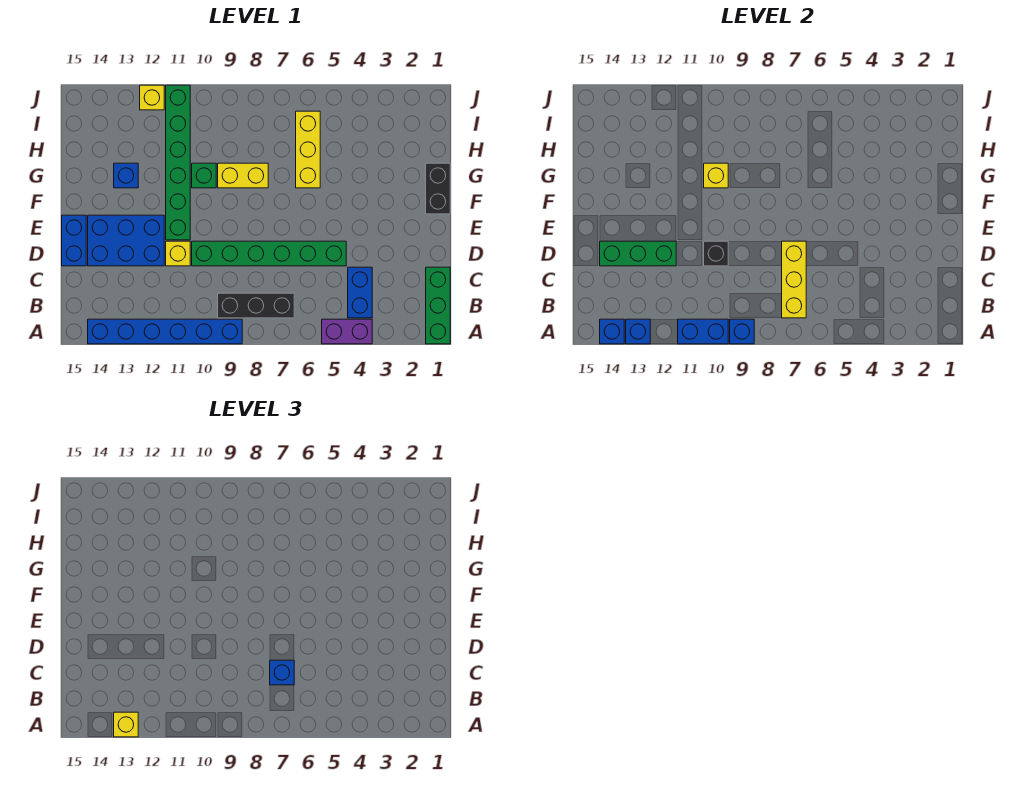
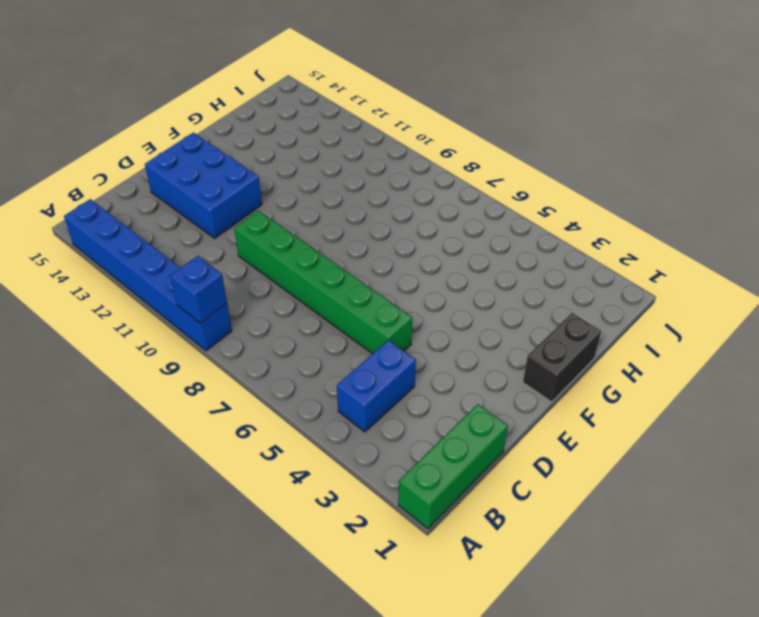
none -> purple 1x2 brick [322,319,372,344]
none -> black 1x3 brick [218,293,294,318]
none -> yellow 1x1 brick [166,241,190,266]

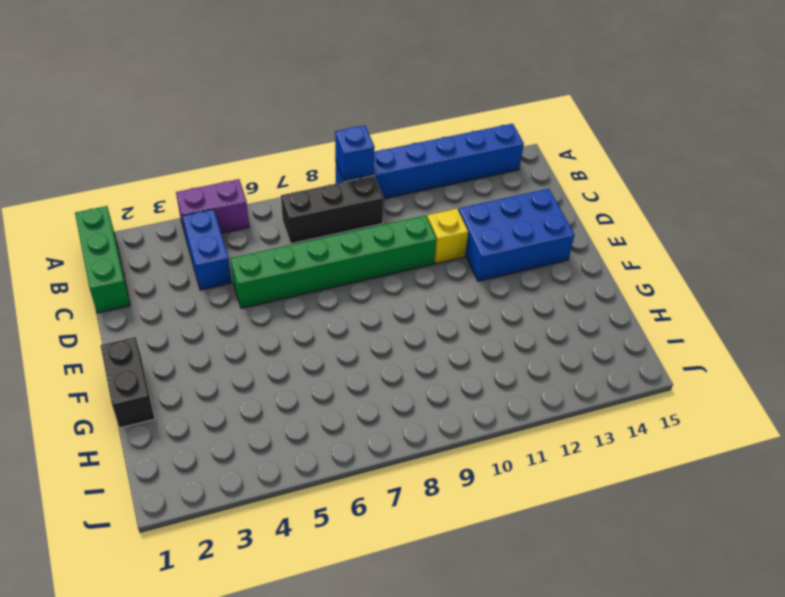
none -> blue 1x2 brick [62,215,86,266]
none -> green 1x6 brick [166,85,190,240]
none -> yellow 1x3 brick [296,111,320,188]

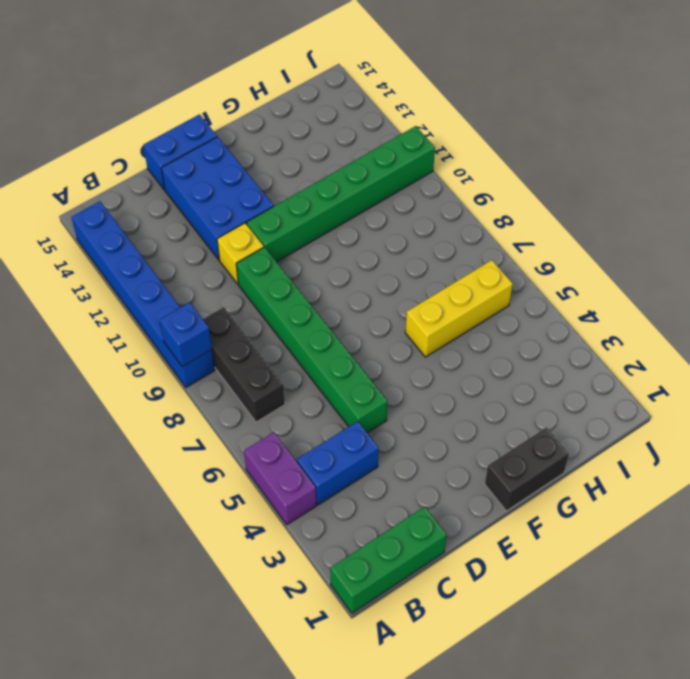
none -> yellow 1x2 brick [218,163,268,188]
none -> green 1x1 brick [192,163,216,188]
none -> blue 1x1 brick [114,163,138,188]

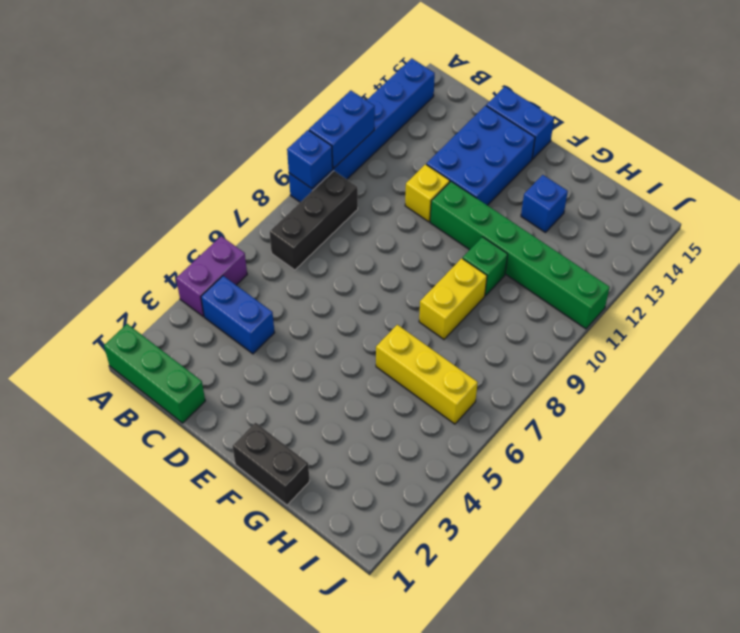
none -> green 1x6 brick [192,241,346,266]
none -> yellow 1x1 brick [140,85,164,110]
none -> blue 1x1 brick [626,319,650,344]

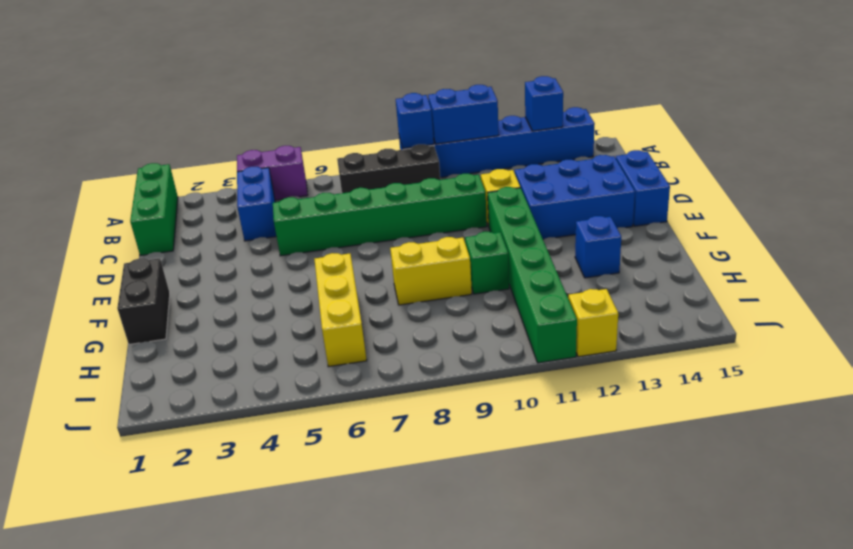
none -> blue 1x1 brick [600,319,624,344]
none -> yellow 1x3 brick [782,241,806,318]
none -> black 1x1 brick [704,241,728,266]

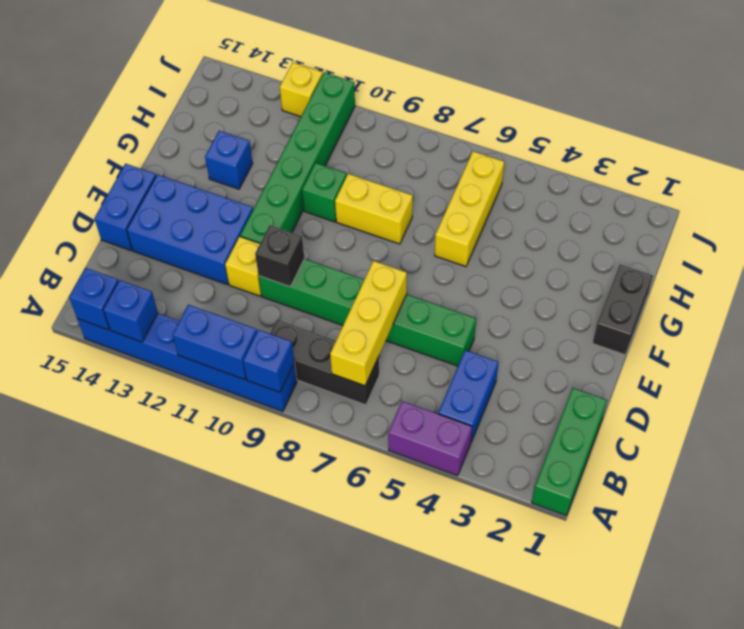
none -> green 1x3 brick [600,241,676,266]
none -> yellow 1x1 brick [704,163,728,188]
none -> yellow 1x1 brick [114,712,138,737]

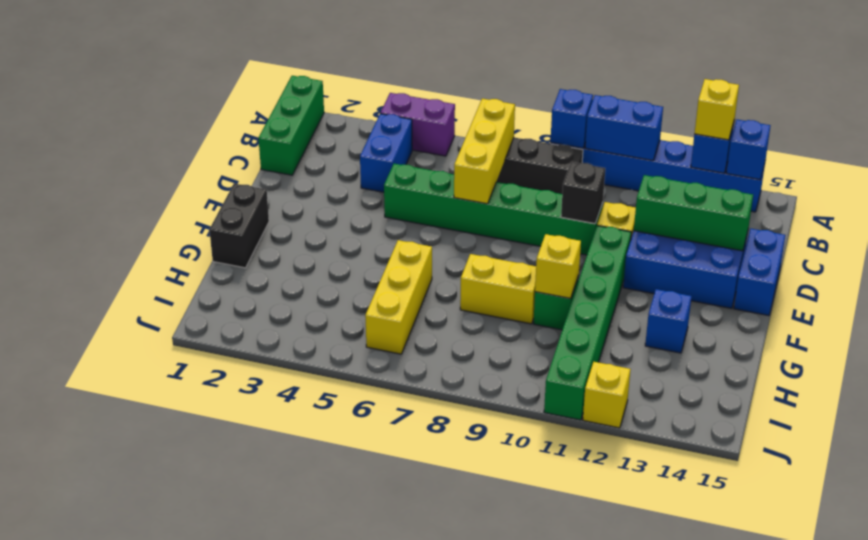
none -> blue 1x1 brick [270,660,294,685]

